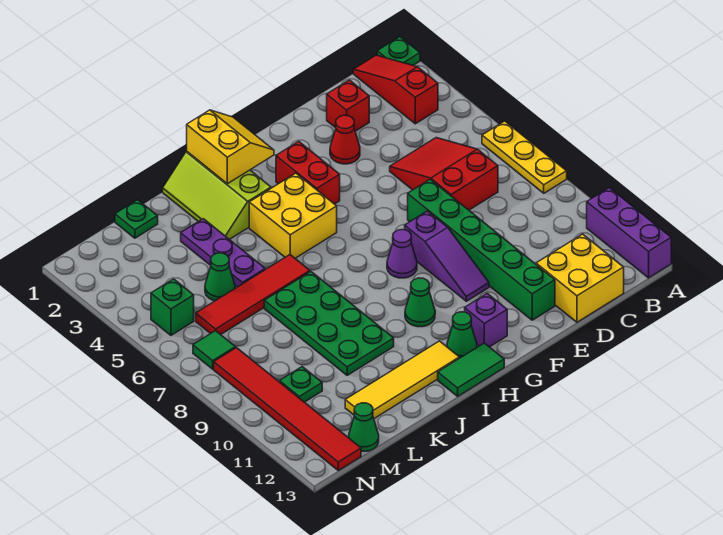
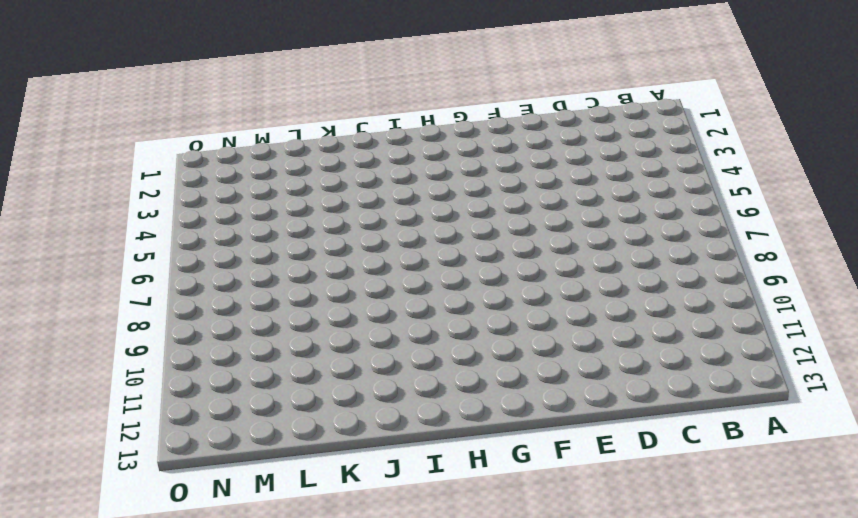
none -> green 1x1 plate [377,37,420,65]
none -> yellow 1x3 plate [482,121,567,193]
none -> purple 1x3 brick [587,188,671,278]
none -> red 1x3 slope [353,55,438,124]

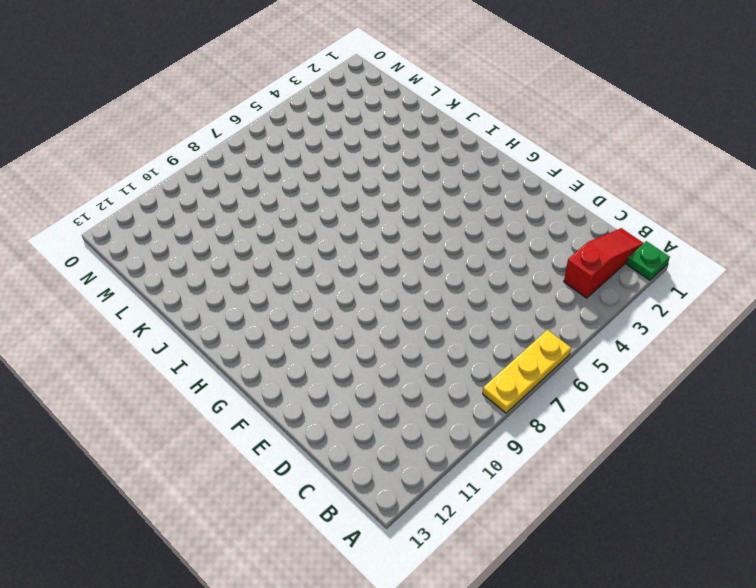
none -> purple 1x3 brick [587,188,671,278]
none -> red 2x3 slope [390,138,498,210]
none -> yellow 2x2 brick [536,234,624,322]
none -> red 1x1 brick [327,80,369,131]

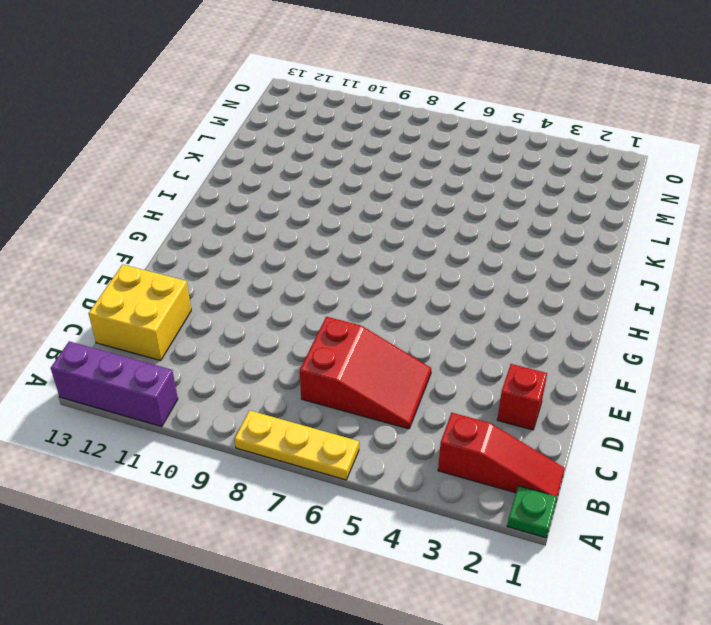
none -> red 1x1 cone [330,115,360,164]
none -> green 1x6 brick [408,179,555,320]
none -> purple 1x3 slope [405,211,489,301]
none -> red 1x2 brick [276,141,340,204]

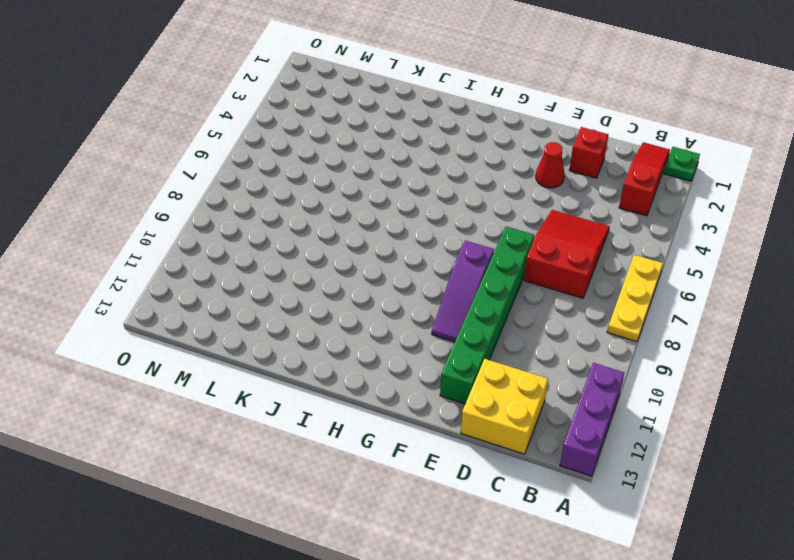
none -> red 1x2 brick [276,141,340,204]
none -> purple 1x1 cone [387,230,417,278]
none -> purple 1x1 brick [465,294,507,347]
none -> yellow 2x2 brick [249,173,337,258]

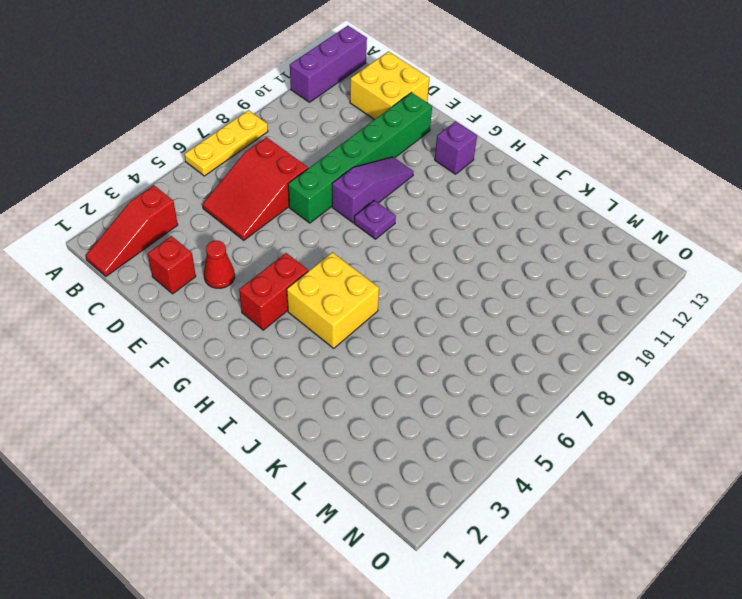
purple 1x1 plate [354,200,396,239] -> purple 1x1 cone [387,230,417,278]
none -> green 1x1 plate [377,37,420,65]
none -> green 1x1 cone [405,278,435,327]
none -> green 1x1 cone [447,312,477,358]
none -> green 1x2 tile [438,343,504,396]

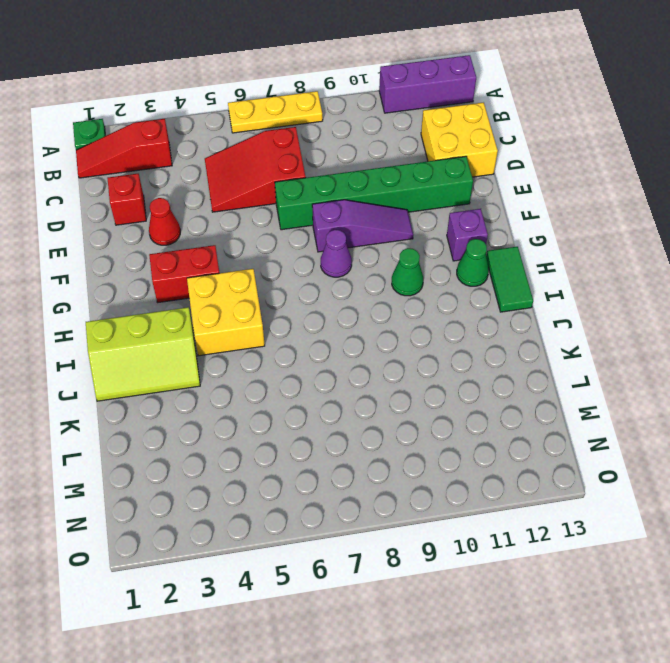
none -> yellow 1x4 tile [345,341,459,418]
none -> red 1x4 tile [196,255,310,335]
none -> green 2x4 plate [264,272,394,375]
none -> purple 1x3 plate [181,219,265,287]

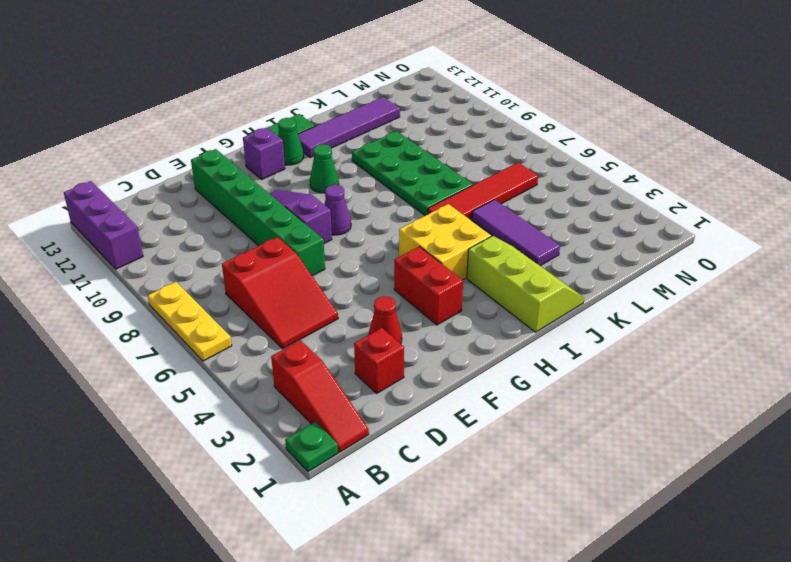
purple 1x4 tile [298,97,400,157] -> yellow 1x4 tile [345,341,459,418]
purple 1x3 tile [472,200,560,266] -> purple 1x3 plate [181,219,265,287]
none -> yellow 2x2 brick [536,234,624,322]
none -> green 1x1 plate [115,200,158,238]
none -> green 1x1 cone [205,253,235,301]
none -> green 1x1 plate [280,367,322,402]

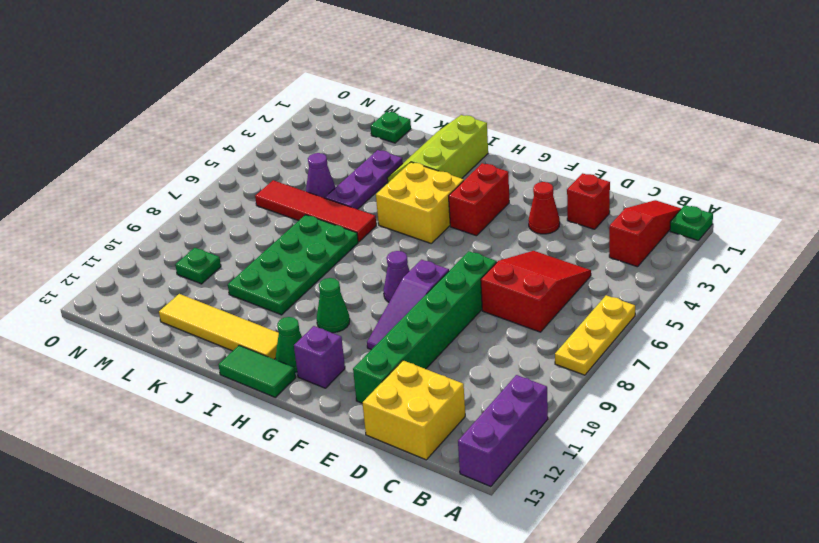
purple 1x1 cone [306,153,336,198] -> green 1x1 cone [205,253,235,301]
none -> green 1x1 cone [349,403,379,452]
none -> green 1x1 brick [151,279,194,335]
none -> green 1x1 tile [193,331,236,369]
none -> red 1x6 tile [214,348,361,471]

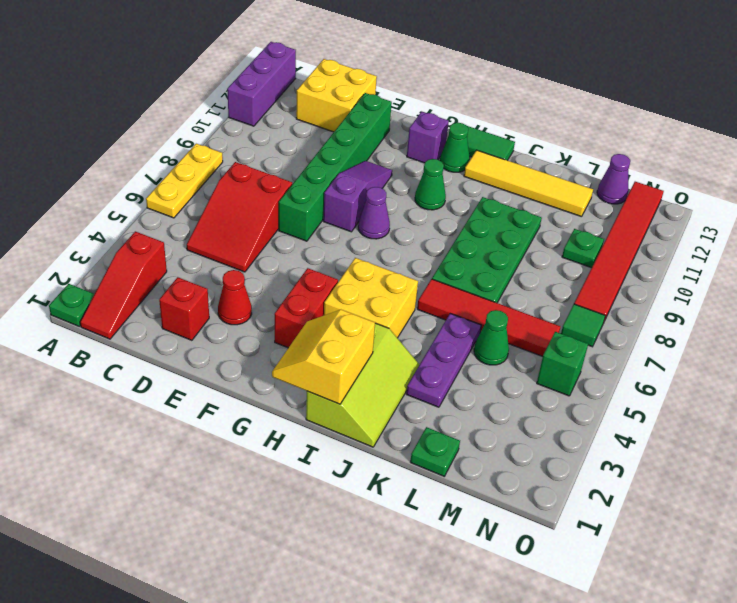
purple 1x1 cone [597,154,630,204] -> green 1x1 cone [349,403,379,452]

